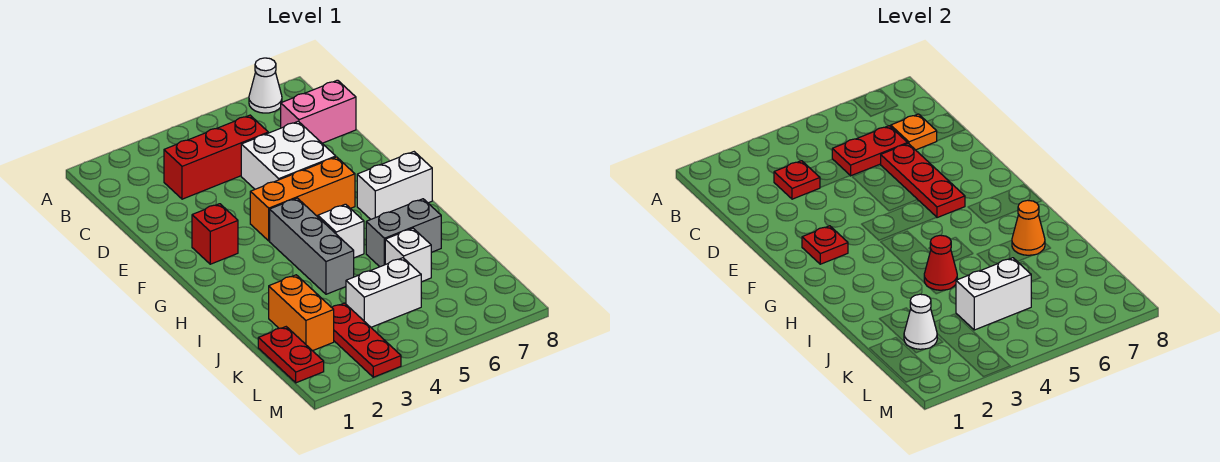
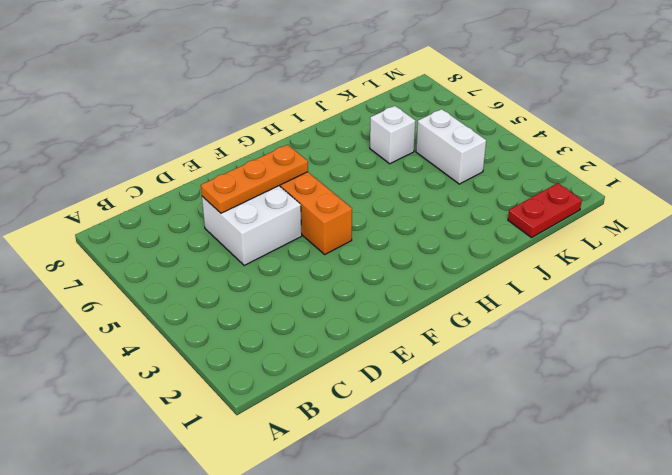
orange 1x3 plate [201,145,308,213] -> red 1x3 plate [881,143,965,218]
none -> white 1x1 cone [249,58,282,113]
none -> red 1x3 brick [164,115,268,199]
none -> pink 1x2 brick [281,80,356,143]

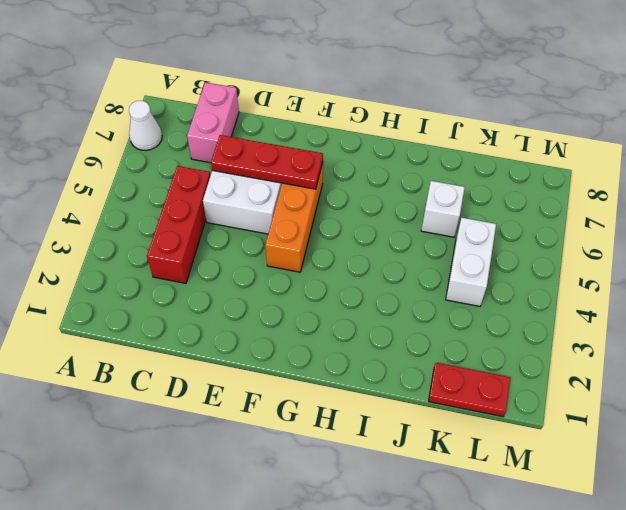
none -> red 1x1 brick [192,204,238,264]
none -> grey 1x3 brick [270,198,354,294]
none -> white 1x2 brick [357,152,432,219]

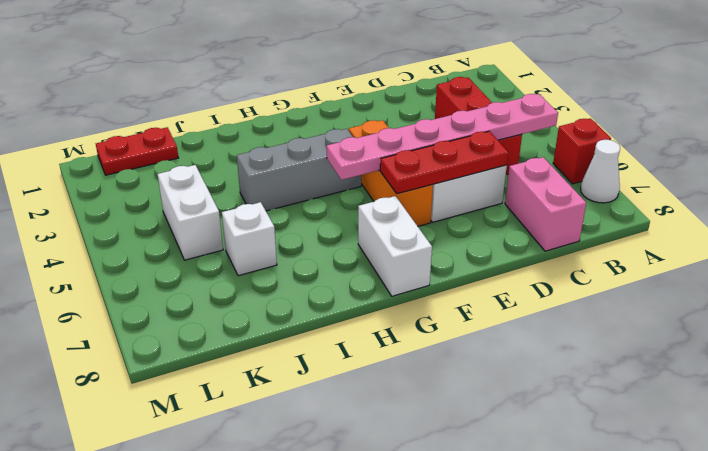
red 1x1 brick [553,118,611,184] -> red 1x1 brick moved to [192,204,238,264]
pink 1x6 plate [326,94,558,180] -> red 1x2 plate [832,126,908,176]
none -> white 1x1 brick [318,204,364,258]
none -> grey 1x2 brick [366,199,441,267]
none -> orange 1x2 brick [269,275,334,351]

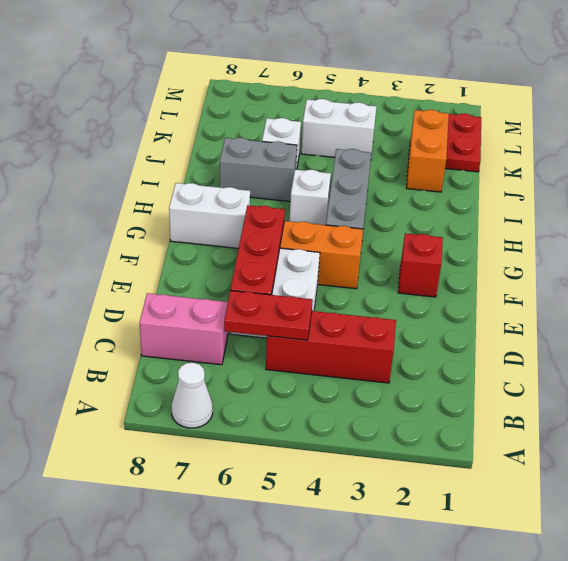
none -> red 1x3 plate [332,303,401,377]
none -> red 1x1 plate [774,161,820,199]
none -> orange 1x1 plate [891,114,937,150]

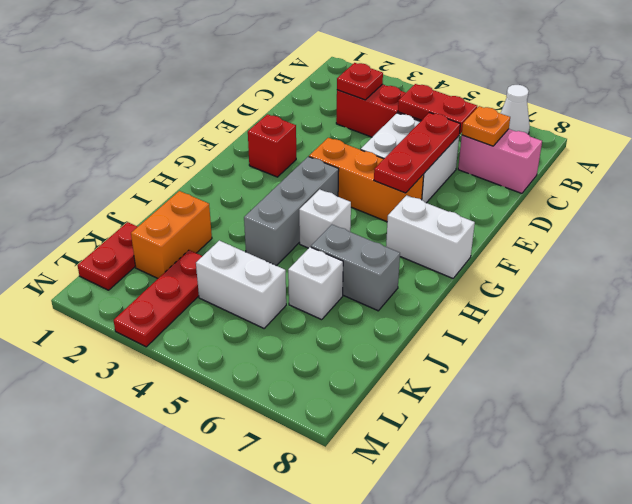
none -> red 1x1 plate [802,226,848,264]
none -> red 1x1 cone [924,235,957,290]
none -> orange 1x1 cone [1012,200,1045,255]

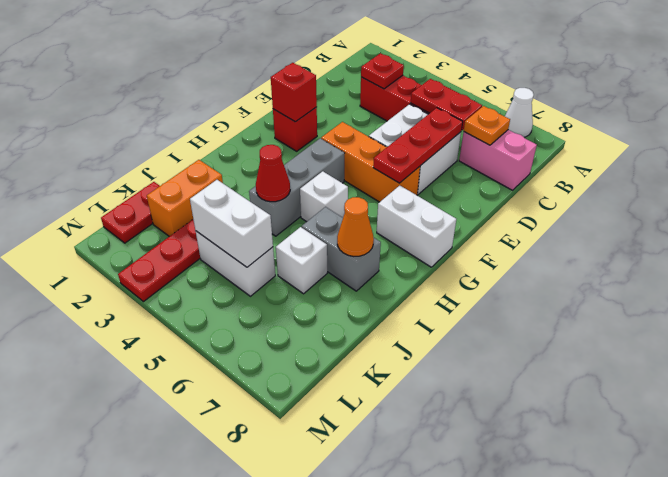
red 1x1 brick [271,63,317,122] -> red 1x1 plate [802,226,848,264]
none -> white 1x1 cone [904,294,937,349]

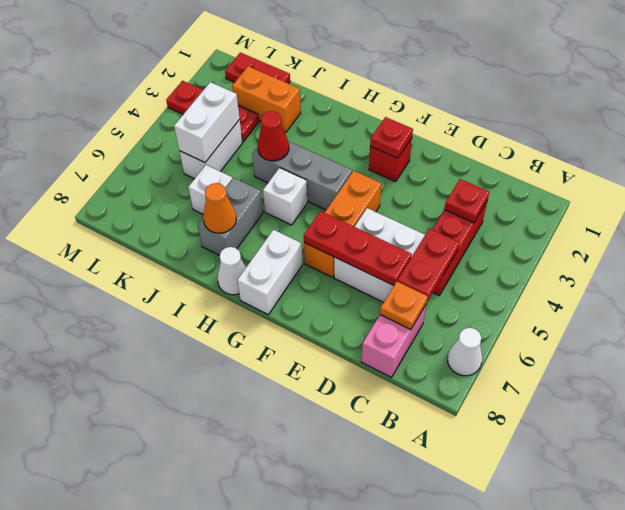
white 1x1 cone [217,247,246,295] -> white 1x1 cone moved to [904,294,937,349]

